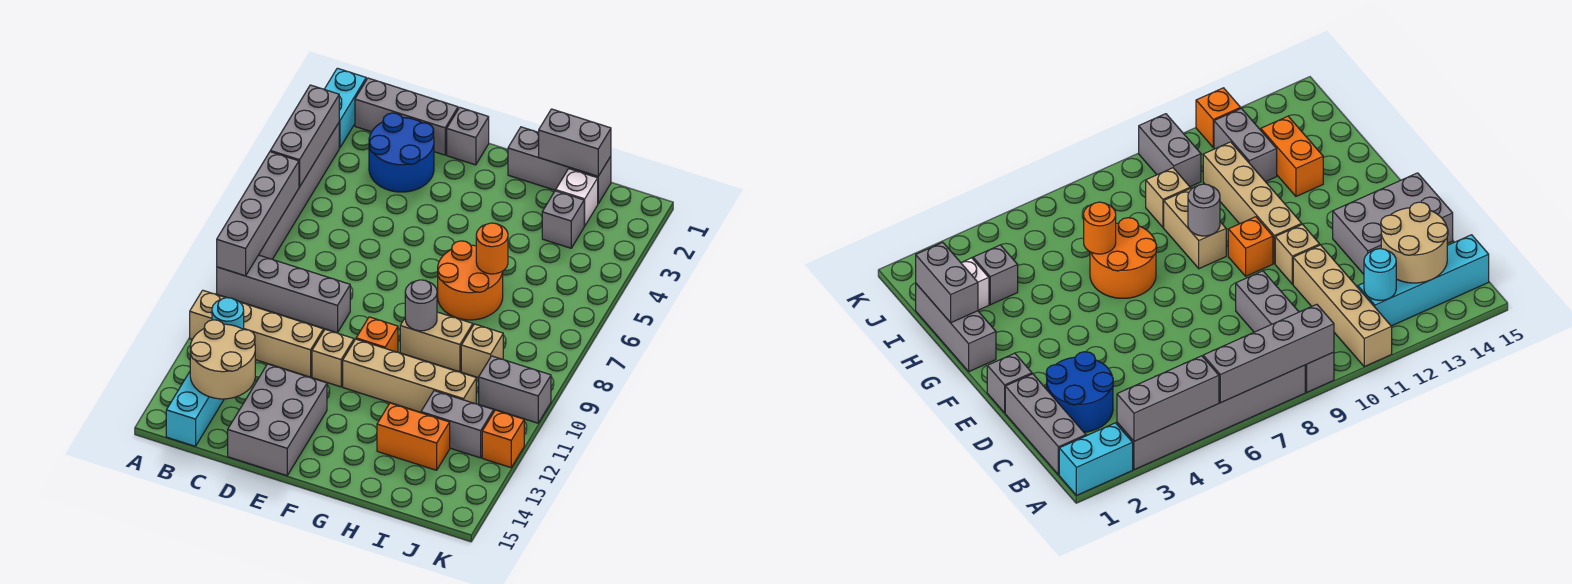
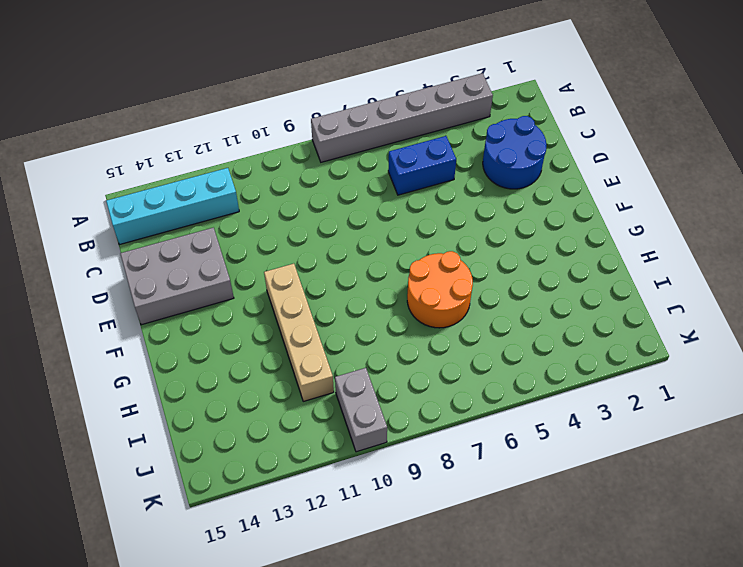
blue 1x2 brick [388,136,456,195] -> none
none -> cyan 1x2 brick [324,68,366,148]
none -> grey 1x4 brick [217,255,350,333]
none -> tan 1x4 brick [190,290,323,377]

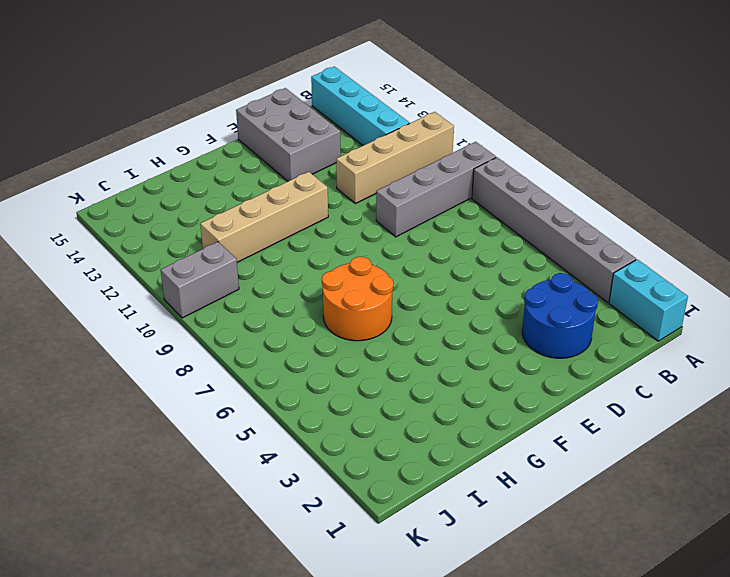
none -> grey 1x3 brick [355,78,458,155]
none -> grey 1x1 brick [447,108,489,165]
none -> tan 1x1 brick [312,329,354,387]

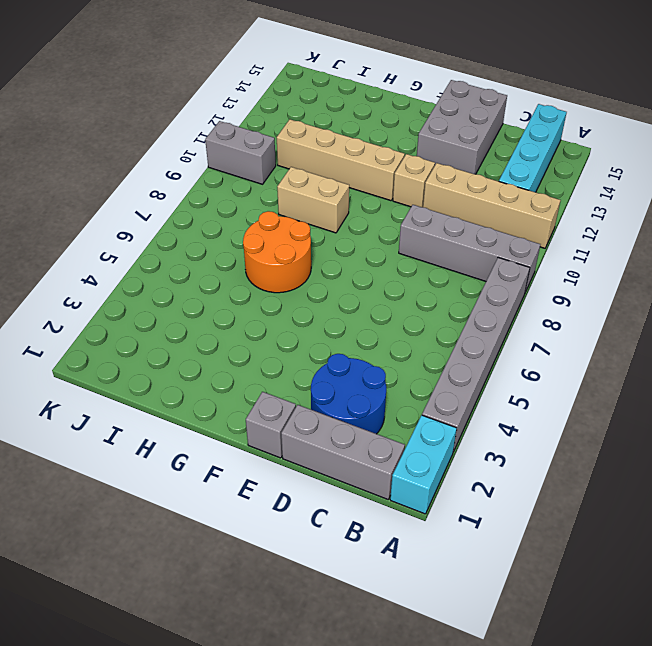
none -> orange 1x1 brick [356,317,398,352]
none -> grey 1x3 brick [508,127,611,204]
none -> orange 1x2 brick [377,403,450,470]

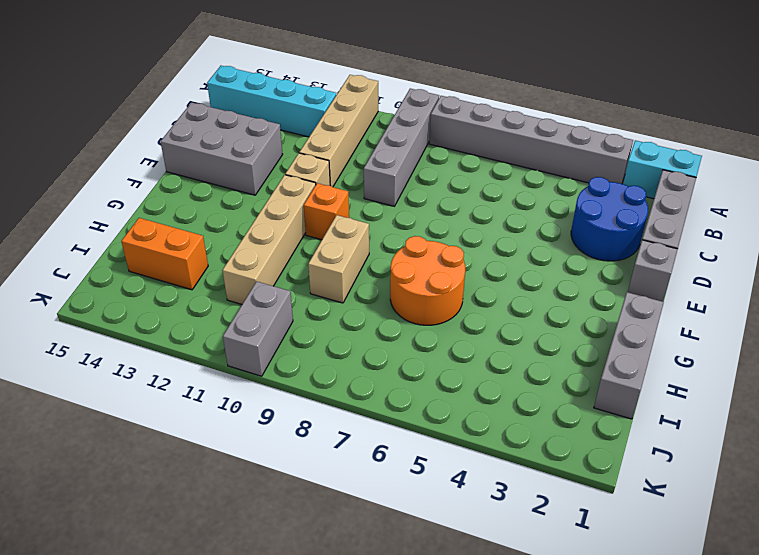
orange 1x2 brick [121,218,208,290] -> orange 1x2 brick turned to [377,403,450,470]
none -> white 1x1 brick [556,169,598,226]
none -> grey 1x1 brick [542,191,584,248]
none -> tan 1x1 brick [461,324,503,378]

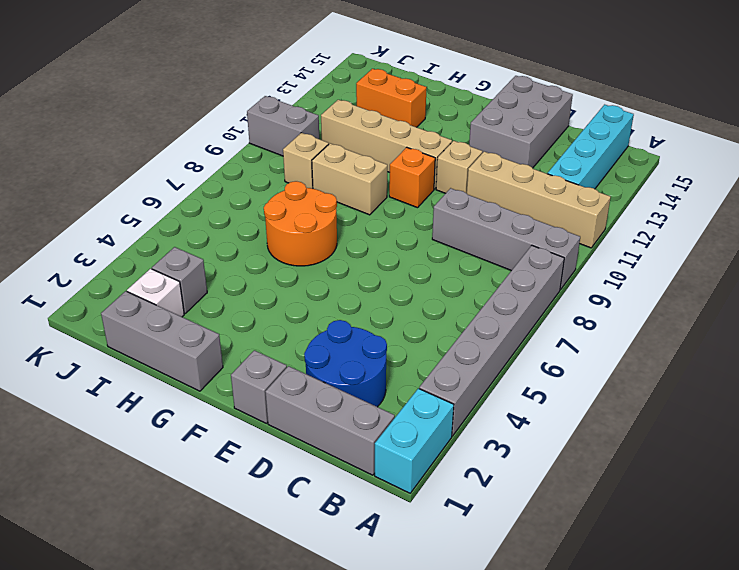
none -> grey 1x2 brick [421,391,494,458]
none -> orange 1x1 brick [482,410,524,468]
none -> grey 1x3 brick [270,85,339,187]

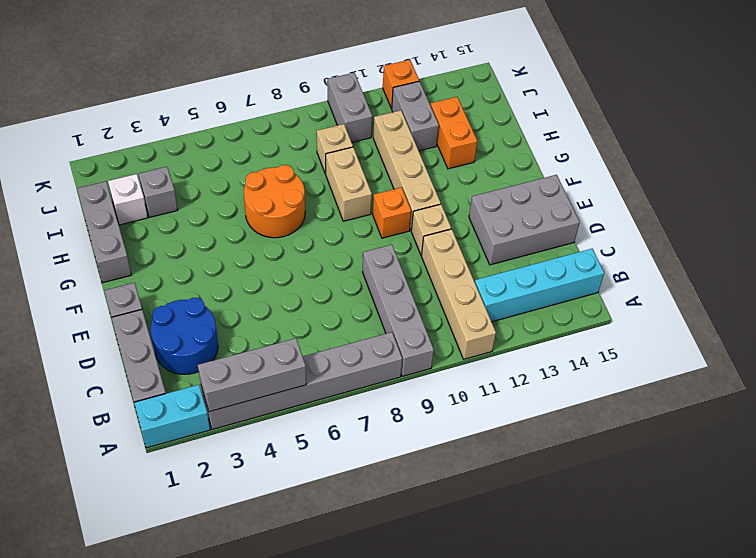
none -> grey 1x4 brick [217,152,299,276]
none -> cyan 1x1 round brick [212,298,244,330]
none -> tan 2x2 round brick [190,320,255,399]

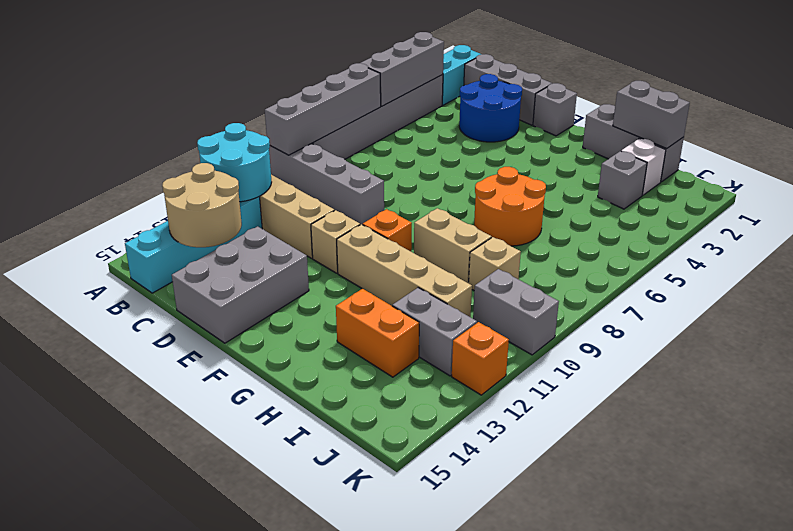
cyan 2x2 round brick [197,123,271,202] -> cyan 1x1 round brick [212,298,244,330]
none -> grey 1x1 round brick [405,280,437,331]
none -> orange 1x1 round brick [476,223,508,274]

